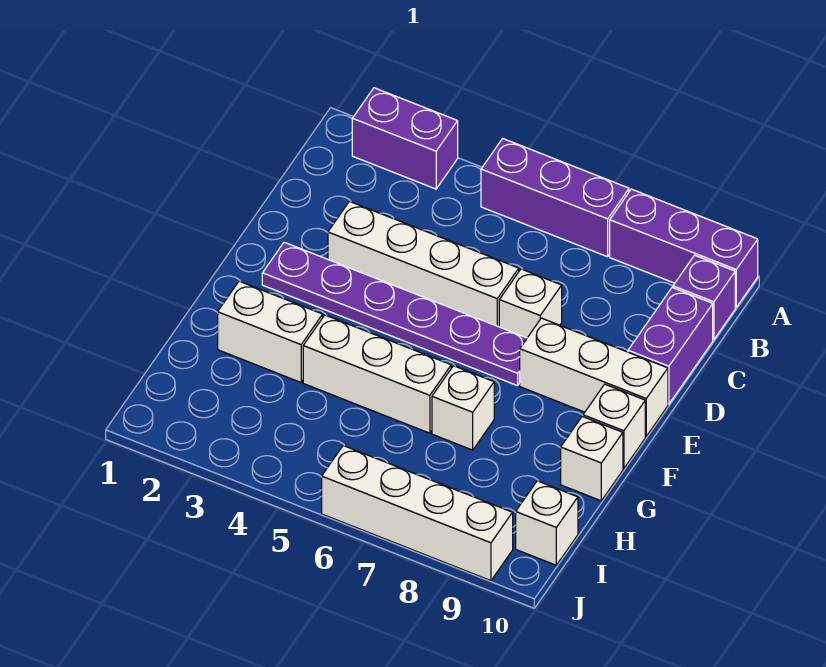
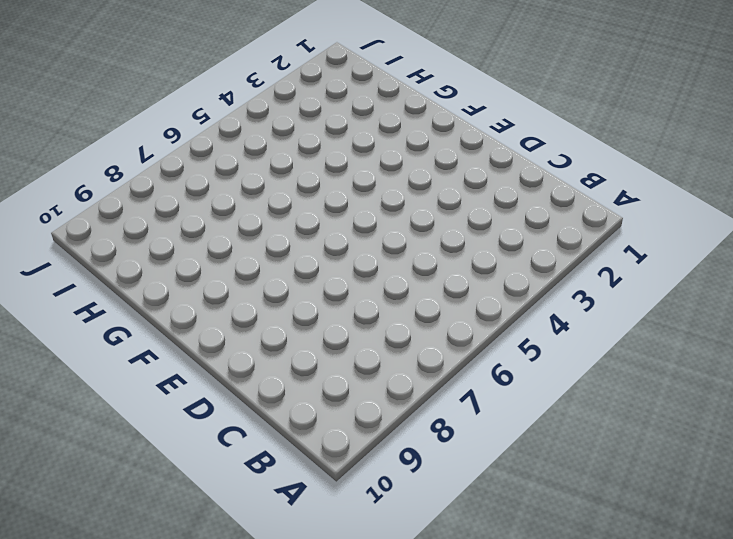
none -> purple 1x2 brick [352,88,458,189]
none -> purple 1x3 brick [481,139,629,257]
none -> purple 1x3 brick [610,189,758,307]

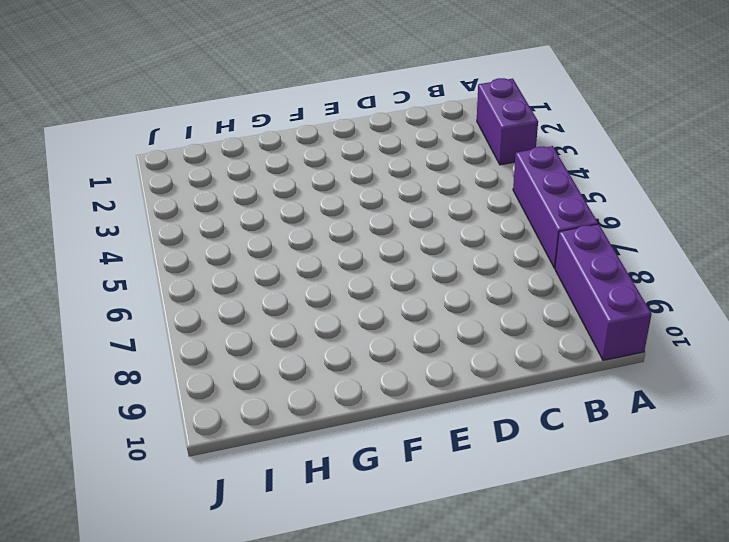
none -> purple 1x1 brick [673,255,735,340]
none -> purple 1x2 brick [628,288,713,404]
none -> white 1x4 brick [328,201,519,327]

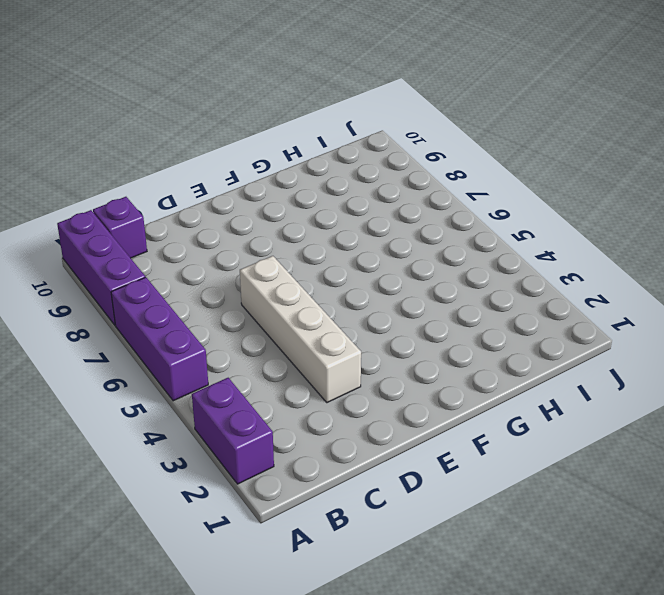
none -> purple 1x2 brick [628,288,713,404]
none -> white 1x1 brick [499,269,562,338]
none -> purple 1x6 plate [262,242,527,386]

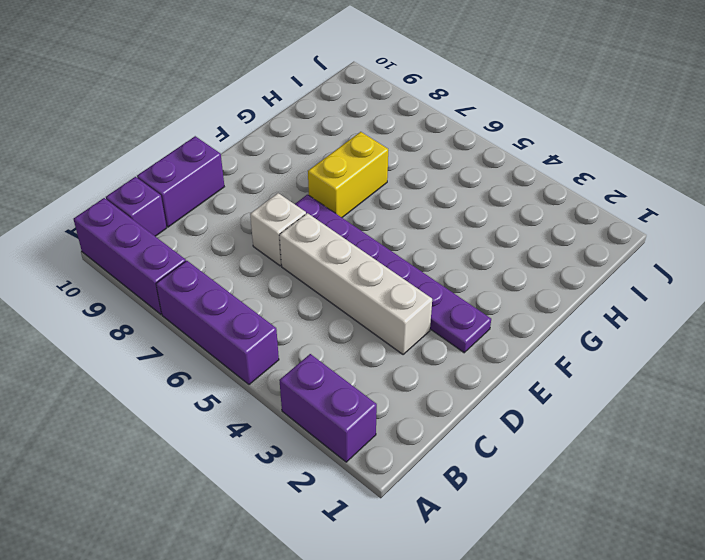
yellow 1x2 brick [308,132,388,217] -> white 1x1 brick [432,366,494,450]
none -> white 1x3 brick [520,318,668,436]
none -> white 1x1 brick [583,384,645,469]
none -> white 1x2 brick [218,281,323,382]

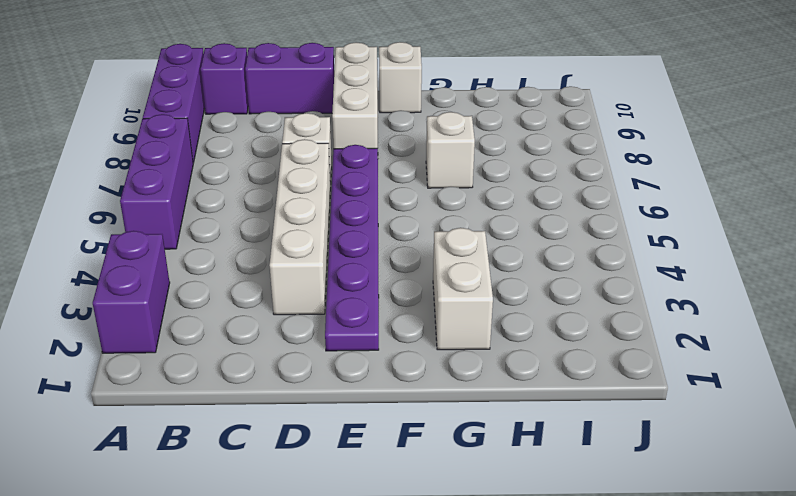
none -> white 1x3 brick [303,315,451,433]
none -> white 1x1 brick [561,416,623,501]
none -> white 1x1 brick [516,481,578,565]

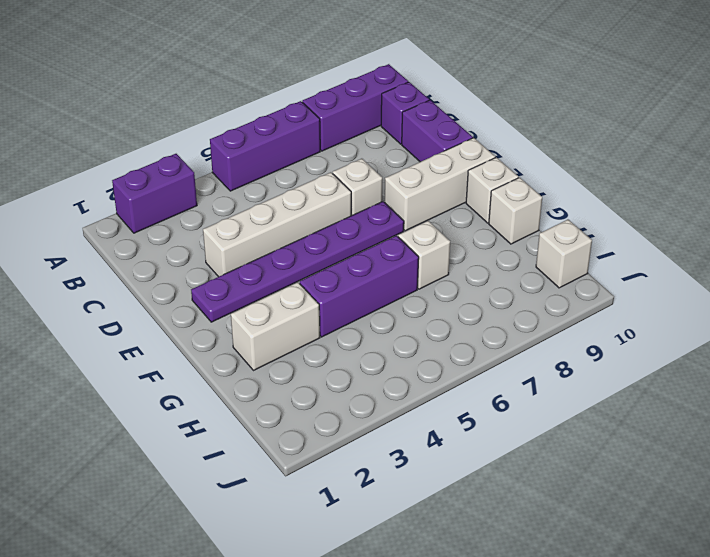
purple 1x3 brick [300,235,419,337] -> white 1x3 brick [303,315,451,433]
none -> white 1x4 brick [322,446,513,581]

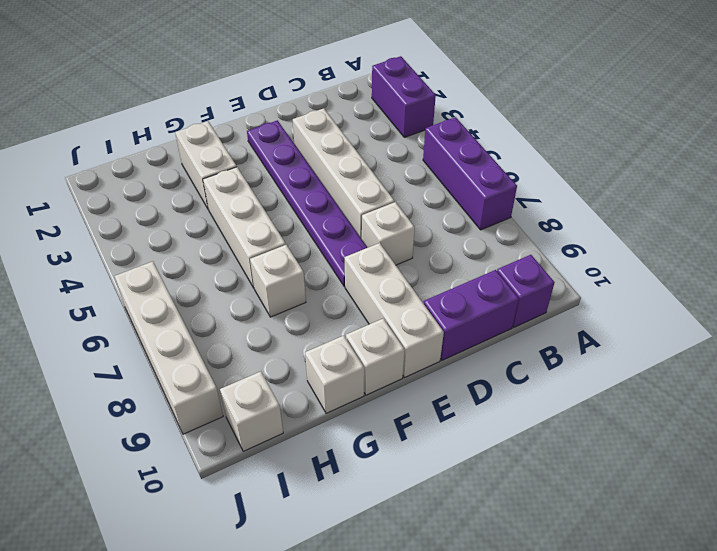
none -> purple 1x3 brick [610,189,758,307]

